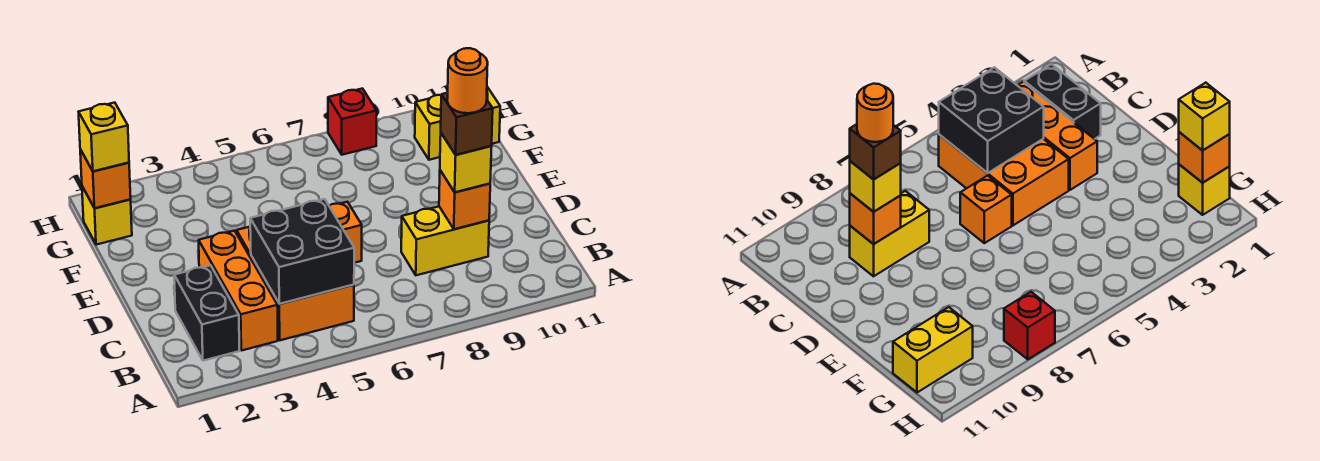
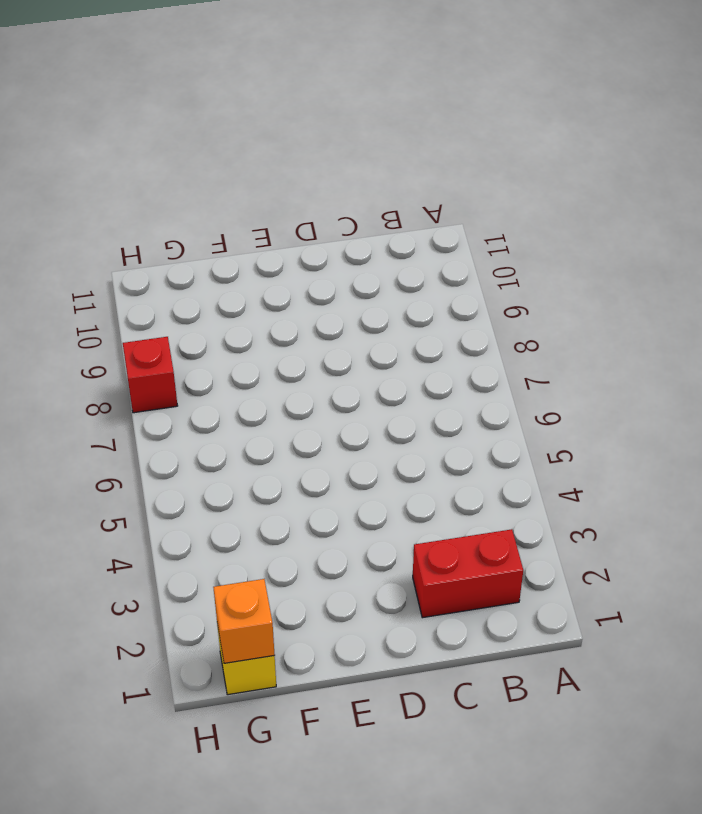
red 1x2 brick [413,529,523,618] -> black 1x2 brick [174,265,239,361]
none -> orange 1x3 brick [199,231,278,351]
none -> orange 2x3 brick [237,227,354,340]
none -> yellow 1x2 brick [401,207,489,275]

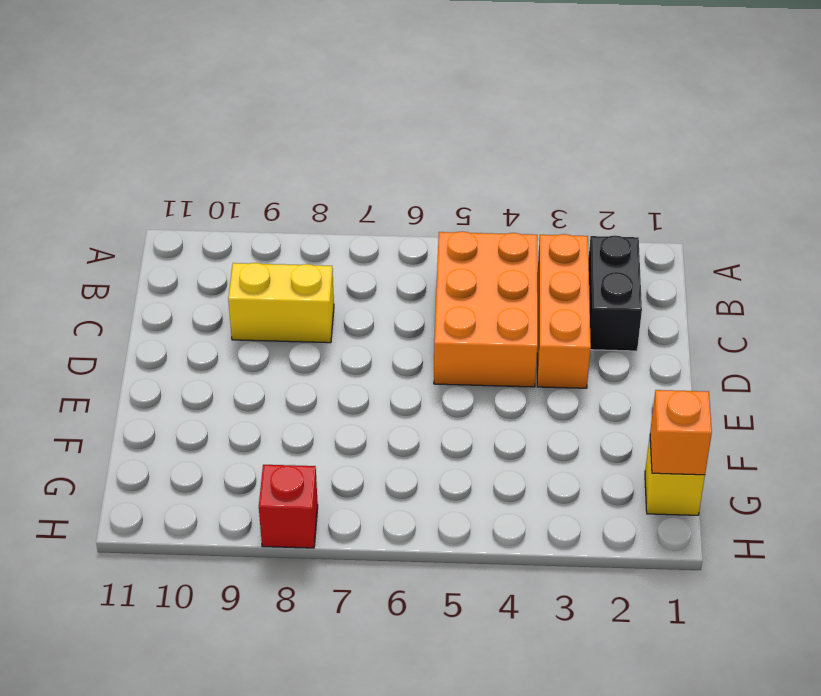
none -> orange 1x1 brick [329,202,362,263]
none -> yellow 1x2 brick [415,87,500,160]
none -> black 2x2 brick [250,199,354,304]

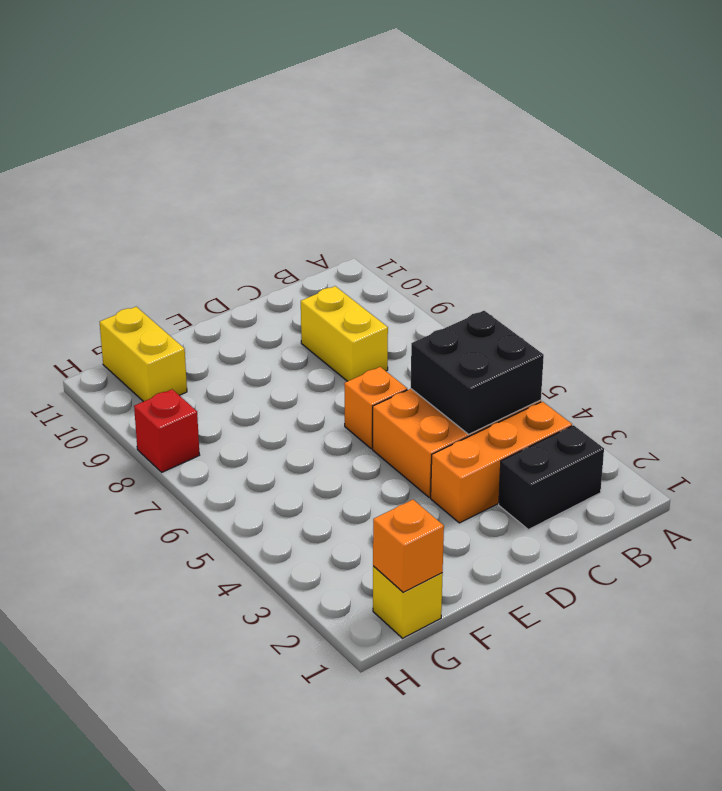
none -> orange 1x1 brick [439,170,490,229]
none -> yellow 1x1 brick [440,133,492,192]
none -> yellow 1x1 brick [79,103,129,171]

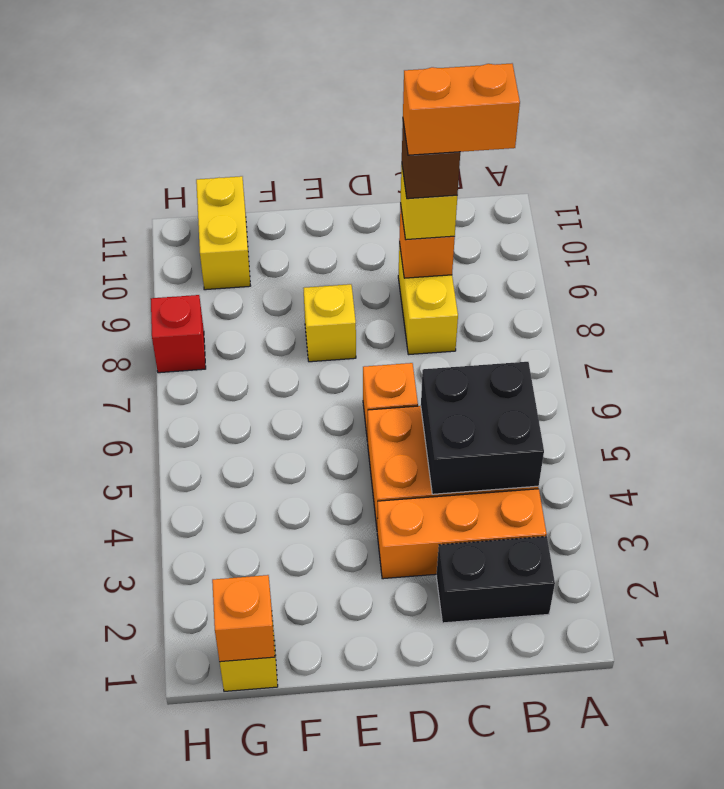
orange 1x2 brick [403,64,520,155] -> orange 1x1 round brick [447,48,488,113]
yellow 1x1 brick [303,284,356,362] -> yellow 1x1 brick moved to [79,103,129,171]

